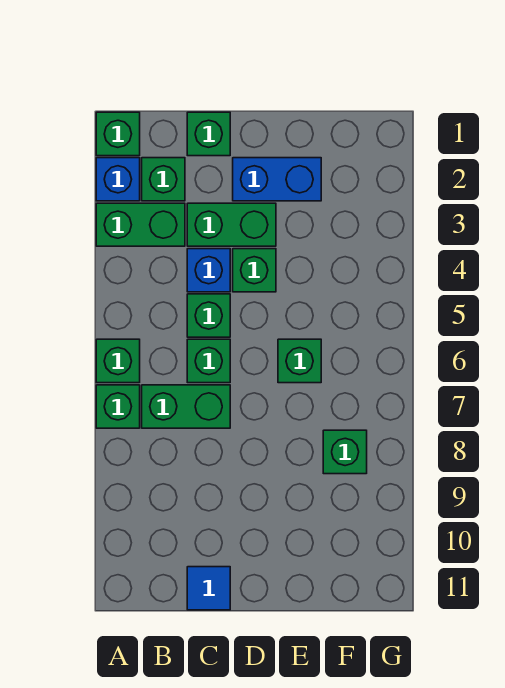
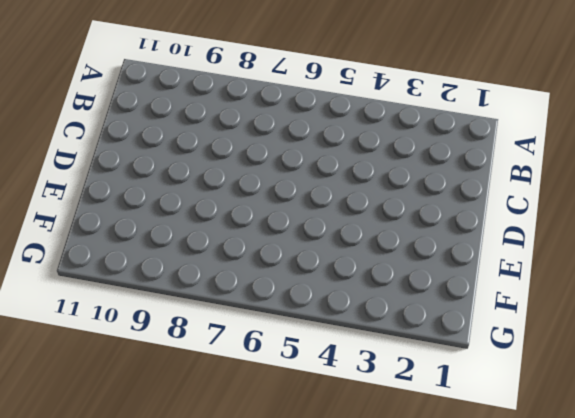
none -> green 1x1 brick [96,112,140,156]
none -> blue 1x1 brick [96,158,140,201]
none -> green 1x2 brick [96,203,185,246]

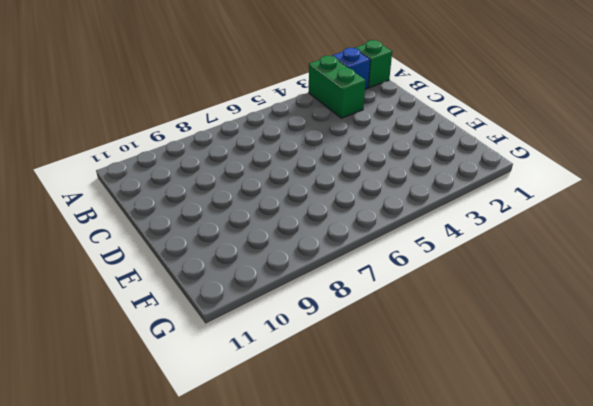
none -> green 1x1 brick [96,339,140,383]
none -> green 1x1 brick [96,385,140,428]
none -> green 1x1 brick [142,158,185,201]

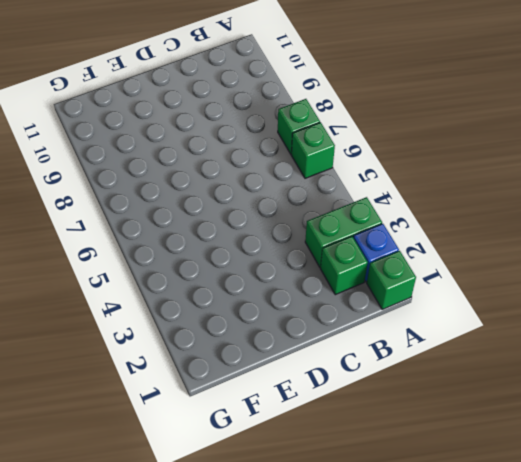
none -> green 1x2 brick [142,385,230,428]
none -> green 1x1 brick [187,112,230,156]
none -> green 1x2 brick [187,203,276,246]

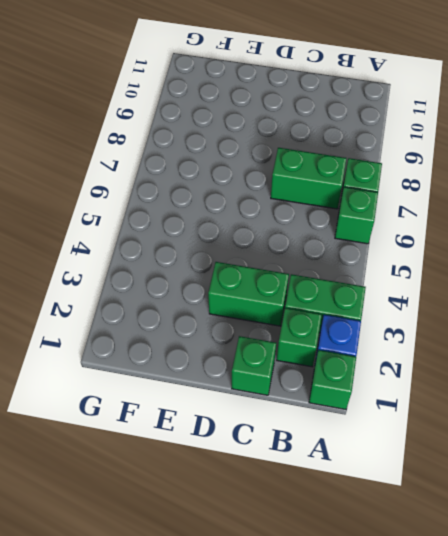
none -> blue 1x1 brick [187,249,230,292]
none -> green 1x1 brick [187,294,230,337]
none -> green 1x1 brick [187,339,230,383]

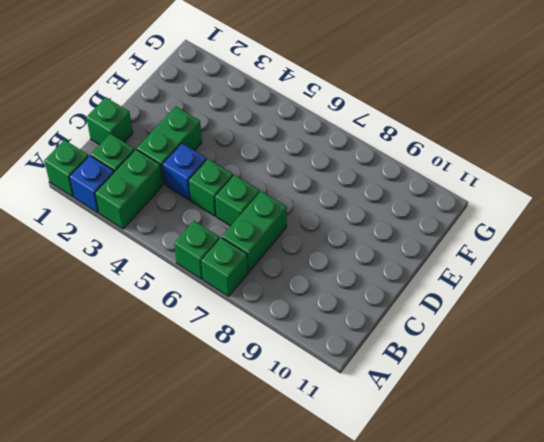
none -> blue 1x1 tile [187,567,230,610]
none -> blue 1x2 brick [233,158,321,201]
none -> green 1x1 brick [233,249,276,292]

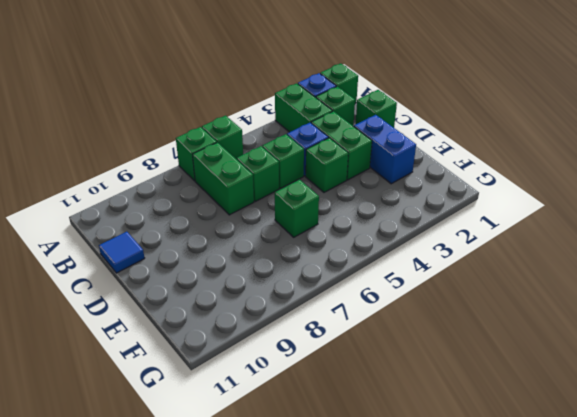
none -> green 1x1 brick [323,430,367,474]

